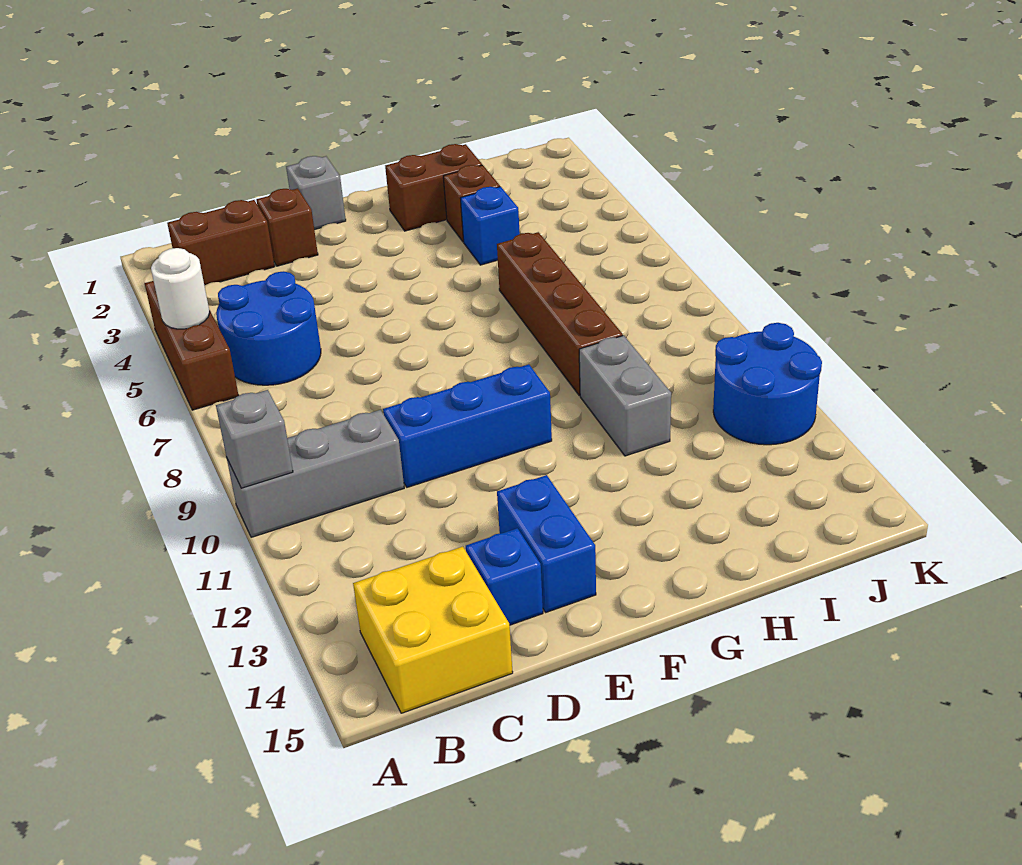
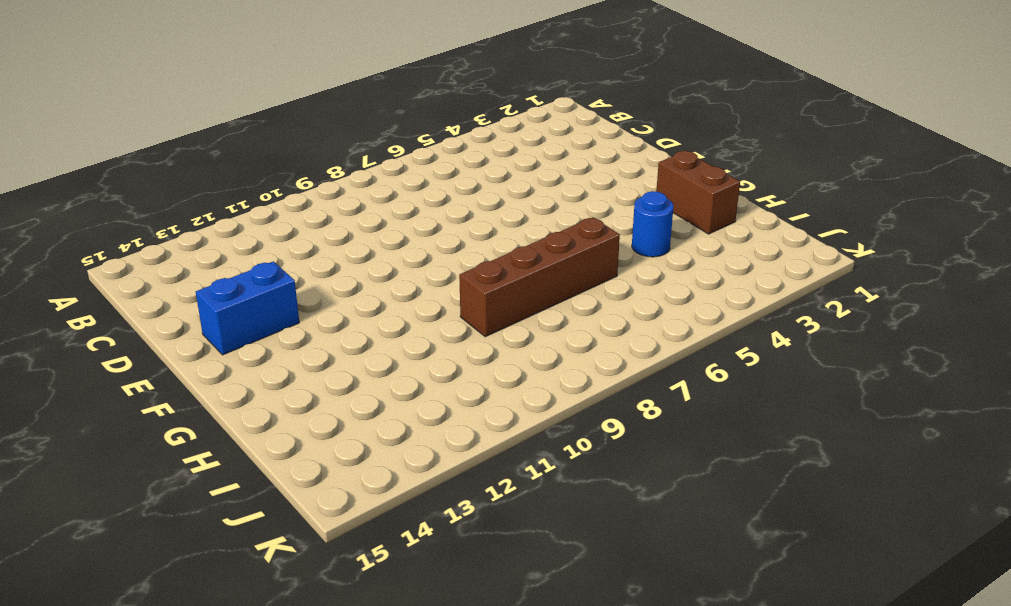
blue 1x1 round brick [632,191,674,257] -> blue 1x1 brick [460,187,520,265]
none -> brown 1x3 brick [145,281,239,410]
none -> grey 1x3 brick [227,410,404,537]
none -> brown 1x2 brick [167,200,275,286]

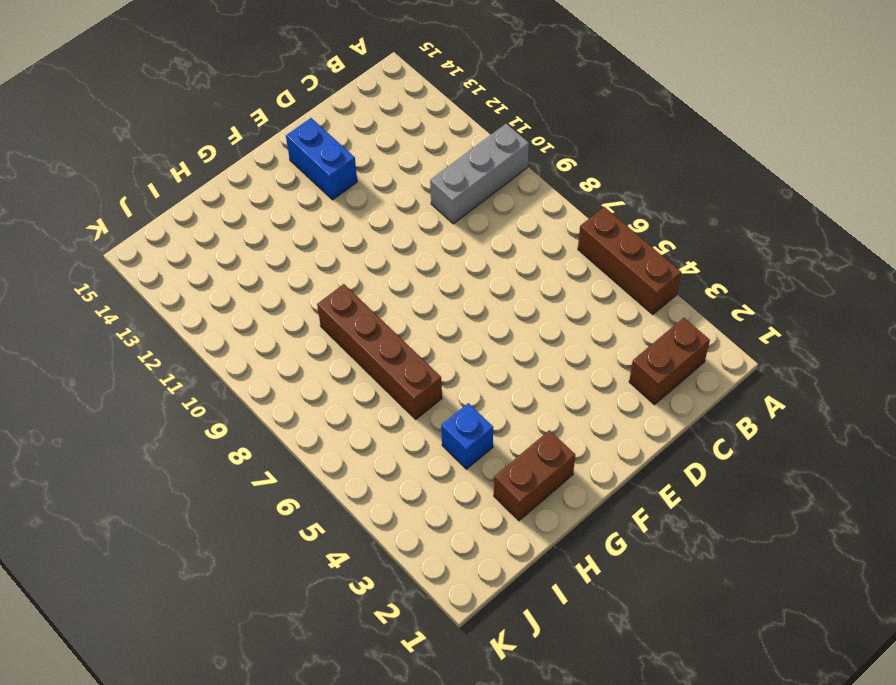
none -> blue 2x2 round brick [216,271,321,385]
none -> yellow 2x2 brick [353,547,513,713]
none -> brown 1x1 brick [257,188,318,266]

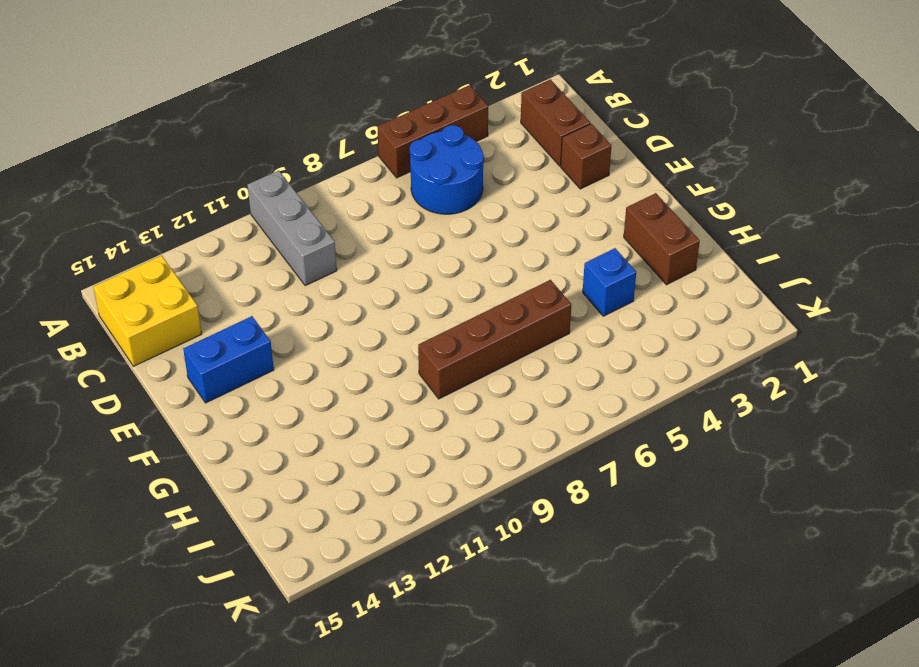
none -> blue 1x3 brick [383,364,552,487]
none -> blue 1x1 brick [466,528,543,625]
none -> grey 1x1 brick [286,156,346,230]

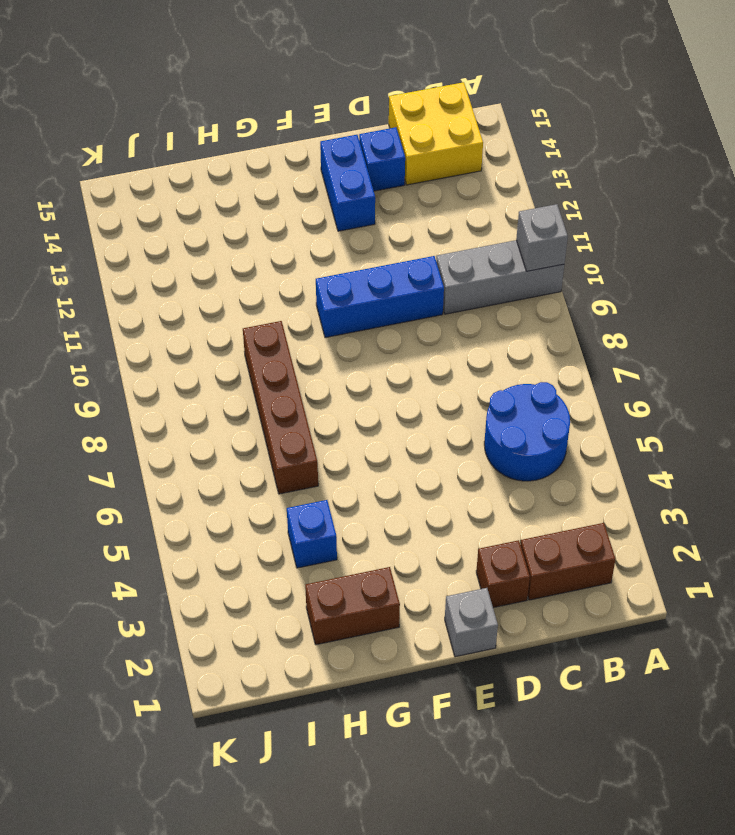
none -> brown 1x3 brick [145,281,239,410]
none -> brown 1x1 brick [443,165,500,242]
none -> grey 1x2 brick [579,335,671,456]

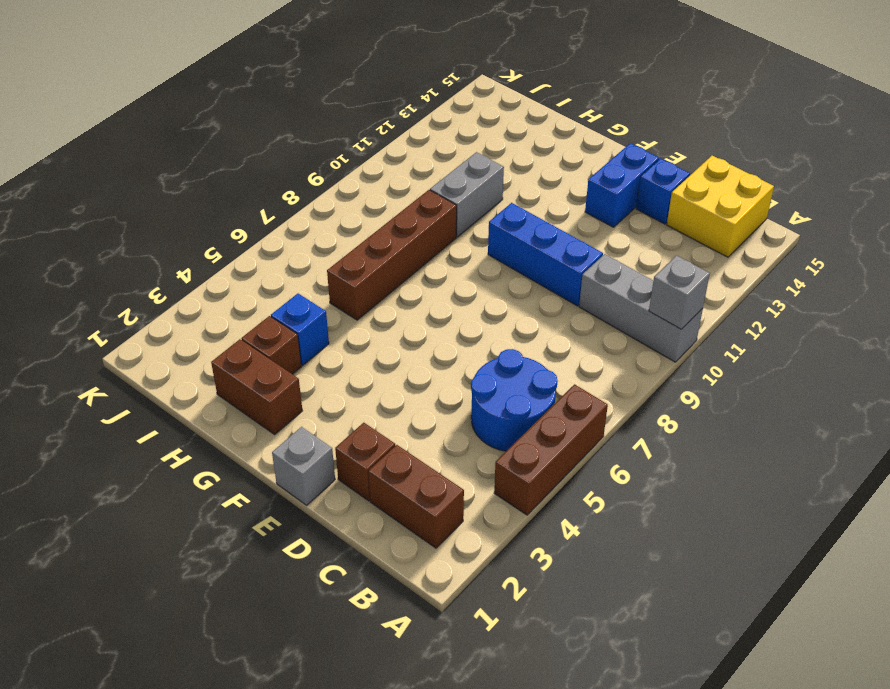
none -> blue 2x2 round brick [713,323,822,445]
none -> white 1x1 round brick [151,248,210,329]

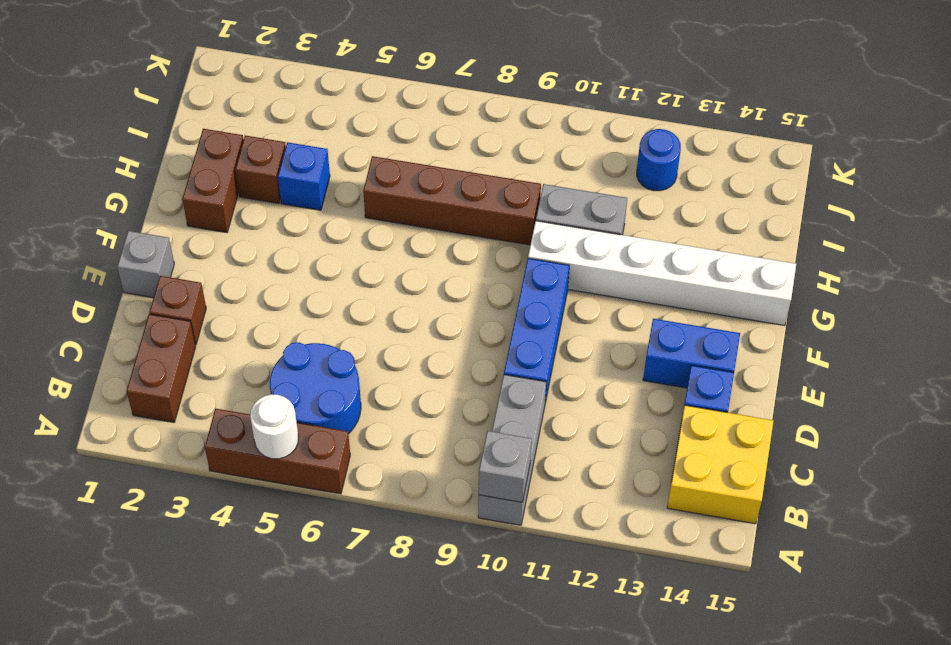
white 1x6 brick [528,221,796,326] -> none
blue 1x1 round brick [637,129,681,191] -> blue 2x2 round brick [713,323,822,445]

